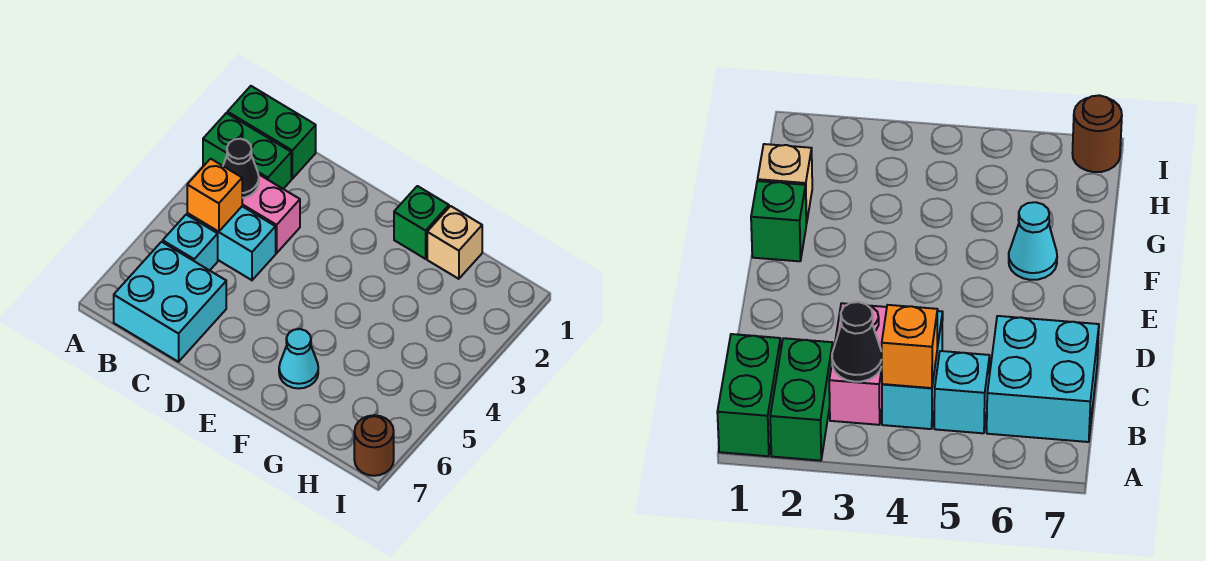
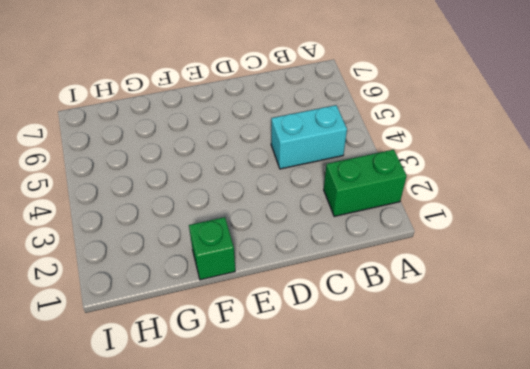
none -> green 1x2 brick [227,86,316,179]
none -> pink 1x2 brick [242,174,300,253]
none -> cyan 1x1 brick [163,215,218,270]

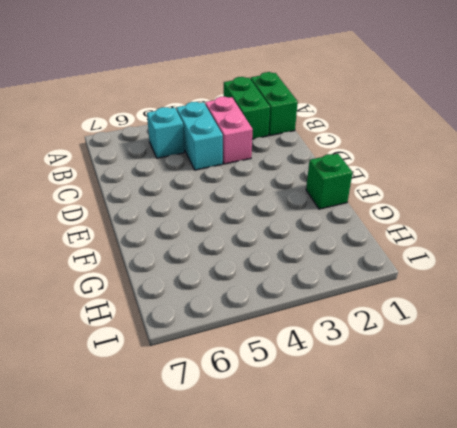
none -> cyan 2x2 brick [114,242,226,362]
none -> cyan 1x1 cone [279,329,318,389]
none -> tan 1x1 brick [427,206,482,279]

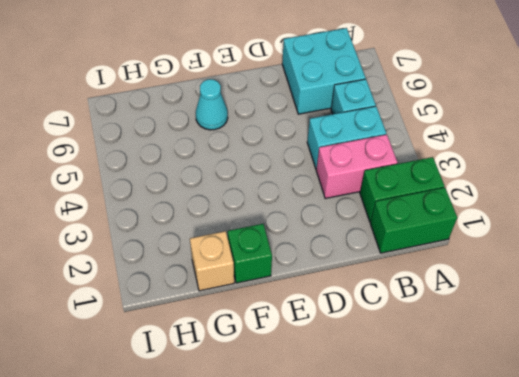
none -> brown 1x1 round brick [354,415,394,476]
none -> black 1x1 cone [223,139,259,198]
none -> orange 1x1 brick [187,159,242,232]

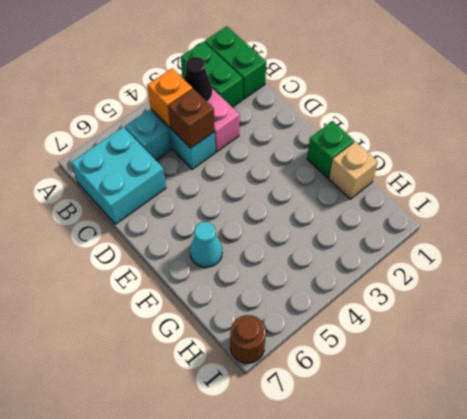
brown 1x1 brick [168,89,215,148] -> none

